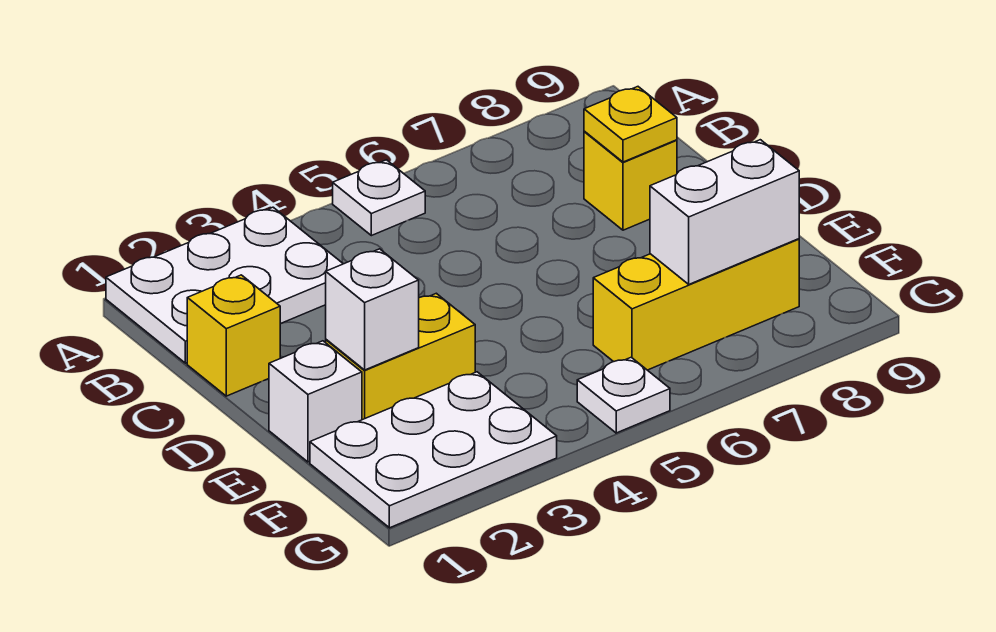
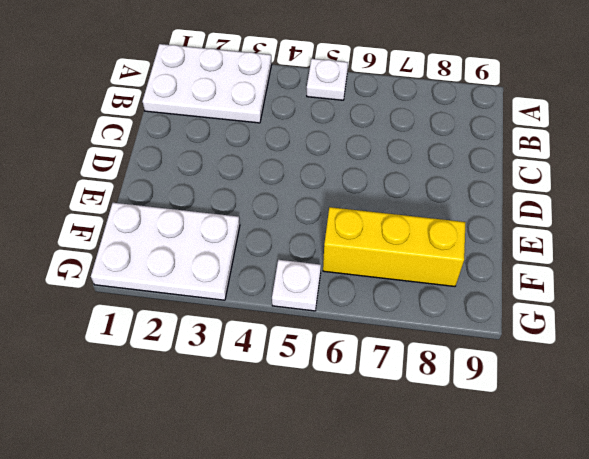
none -> yellow 1x1 brick [187,275,280,396]
none -> yellow 1x1 brick [584,131,677,230]
none -> white 1x1 brick [269,341,362,462]

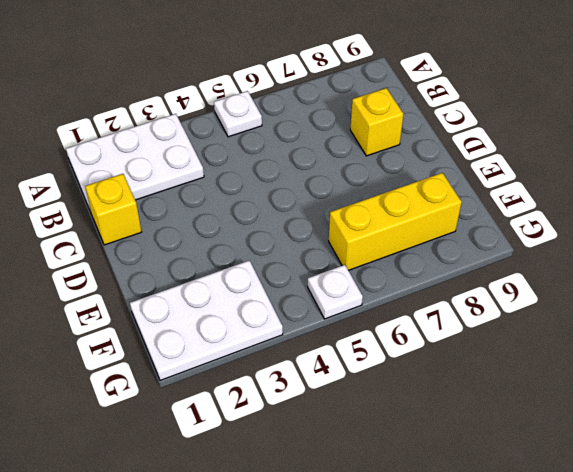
none -> white 1x1 brick [269,341,362,462]
none -> yellow 1x2 brick [326,293,475,420]
none -> yellow 1x1 plate [584,87,677,162]

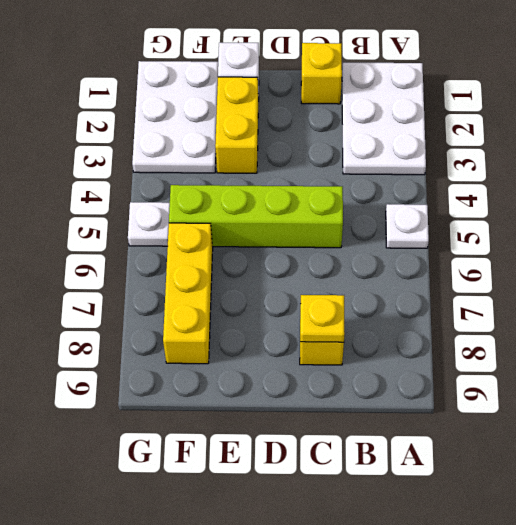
lime 1x4 brick [169,185,343,248] -> none
none -> white 1x1 brick [326,249,419,370]
none -> white 1x2 brick [650,140,799,284]

